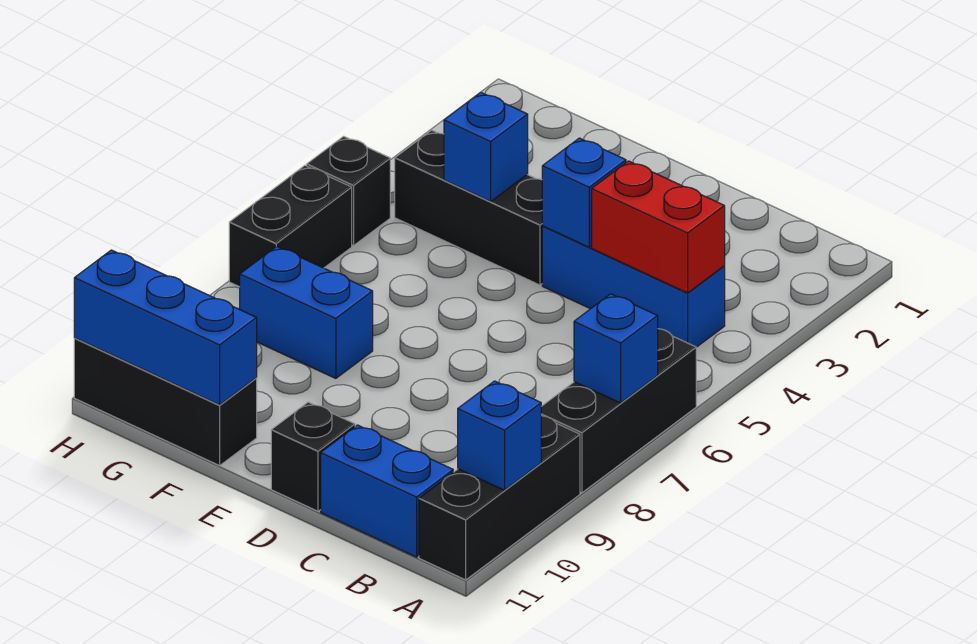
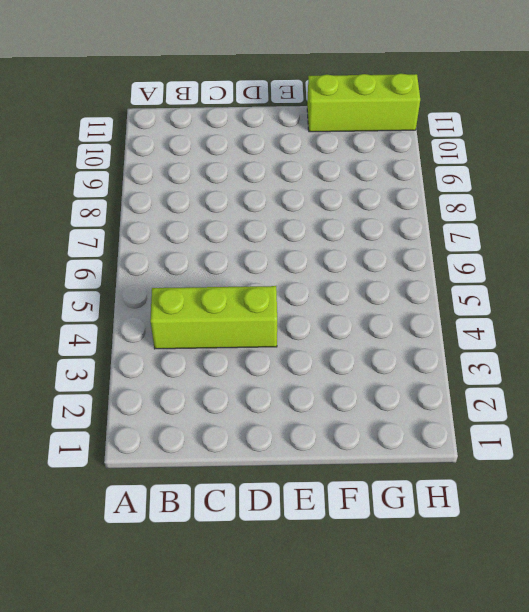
lime 1x3 brick [150,286,277,349] -> blue 1x3 brick [542,226,725,347]
lime 1x3 brick [307,73,420,132] -> black 1x3 brick [74,338,257,466]
none -> black 1x3 brick [541,329,696,493]
none -> black 1x3 brick [419,416,580,580]
none -> blue 1x2 brick [321,425,453,557]

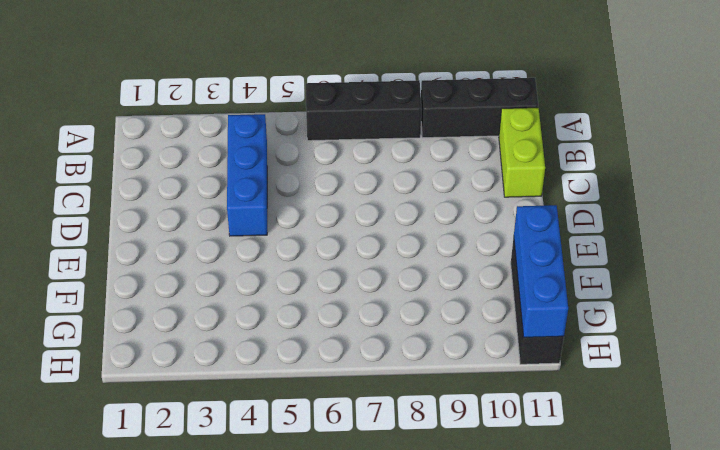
lime 1x2 brick [499,108,545,197] -> blue 1x2 brick [321,425,453,557]
none -> black 1x1 brick [271,402,355,511]
none -> black 1x3 brick [395,130,543,285]
none -> blue 1x2 brick [240,246,373,378]

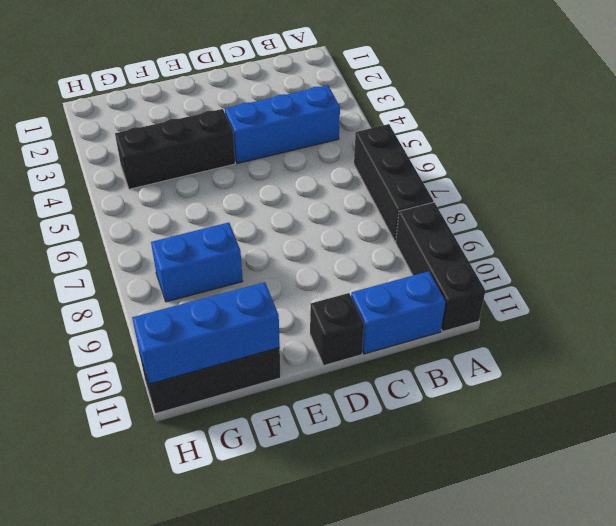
none -> black 1x1 brick [307,136,390,246]
none -> black 1x2 brick [229,166,352,287]
none -> blue 1x1 brick [574,294,658,403]

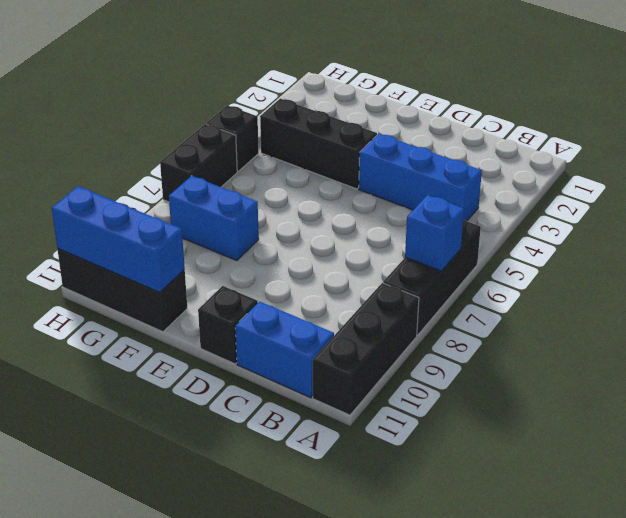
none -> blue 1x1 brick [458,381,541,490]
none -> red 1x2 brick [592,161,725,293]
none -> blue 1x1 brick [542,138,626,247]

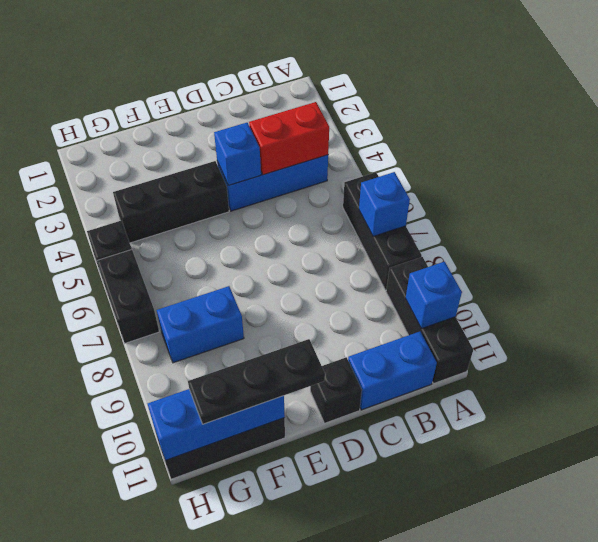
black 1x3 plate [188,339,325,424] -> none
none -> blue 1x1 brick [444,92,528,201]

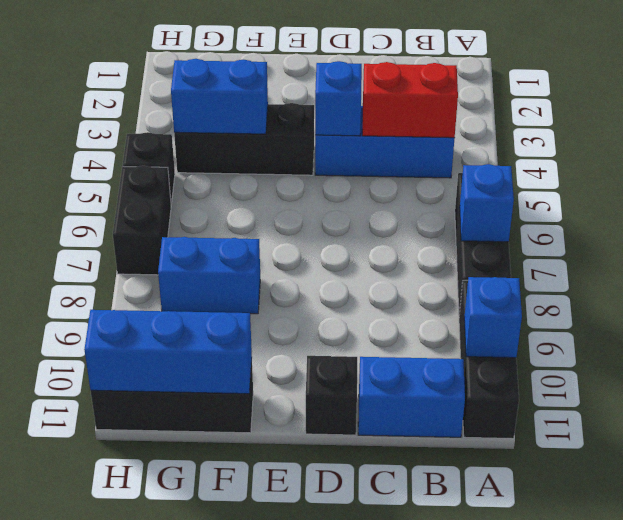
blue 1x2 brick [171,59,268,134] -> blue 1x1 brick [444,92,528,201]

